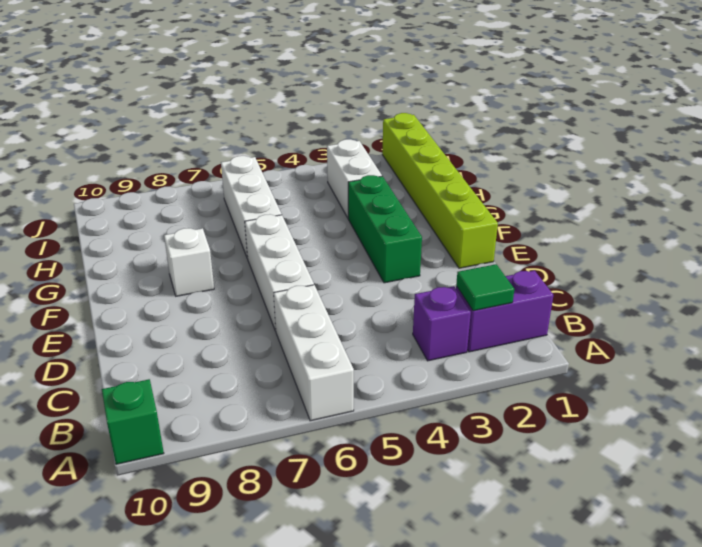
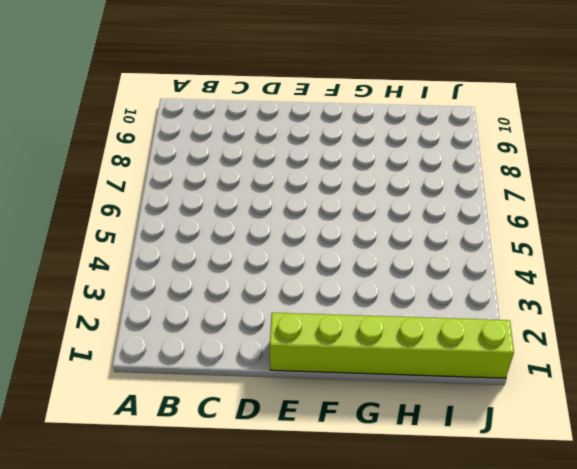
none -> white 1x3 brick [274,285,354,421]
none -> green 1x1 brick [102,379,164,464]

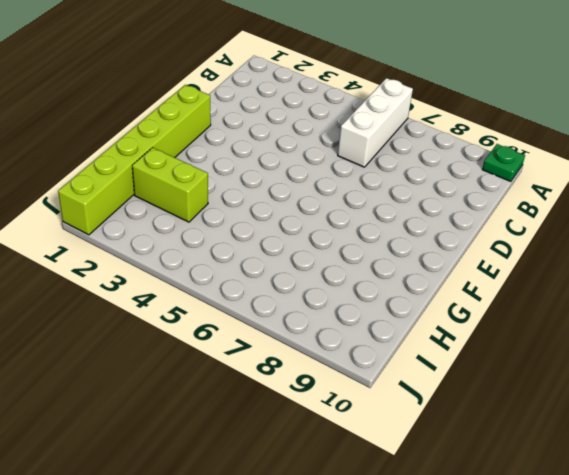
green 1x1 plate [482,144,525,182] -> green 1x1 brick [102,379,164,464]
lime 1x2 brick [132,148,208,222] -> white 1x2 brick [327,139,382,218]
none -> purple 1x2 brick [456,270,553,352]
none -> purple 1x1 brick [413,286,471,361]

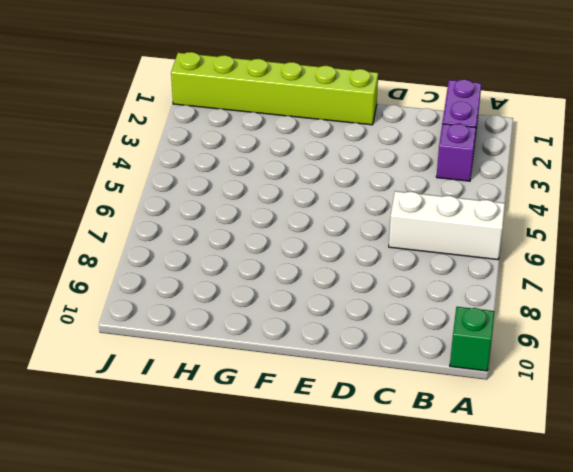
none -> white 1x3 brick [245,214,314,331]
none -> green 1x3 brick [348,175,422,283]

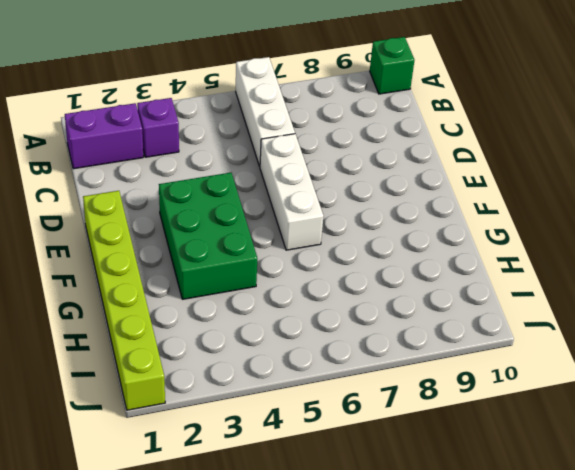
green 2x3 brick [159,173,257,299] -> green 1x3 brick [348,175,422,283]
none -> white 1x1 brick [164,228,214,296]
none -> white 1x3 brick [221,156,282,258]

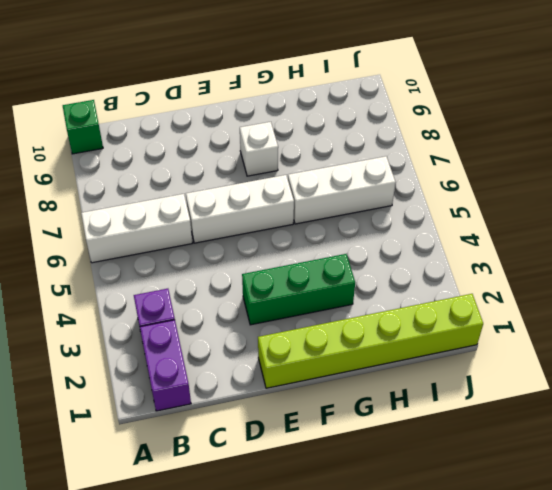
none -> white 1x2 brick [327,139,382,218]
none -> green 1x1 tile [456,264,514,311]

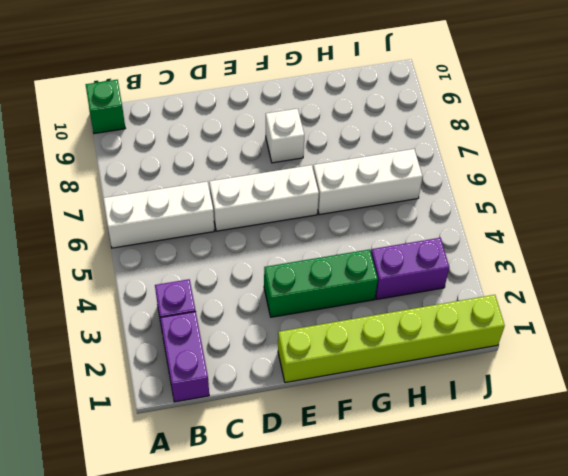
purple 1x2 brick [371,238,449,299] -> white 1x2 brick [327,139,382,218]
none -> green 1x1 tile [456,264,514,311]

